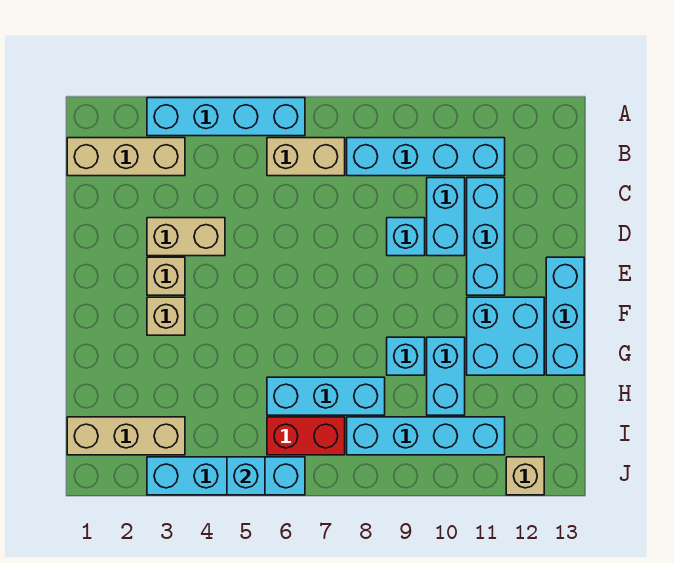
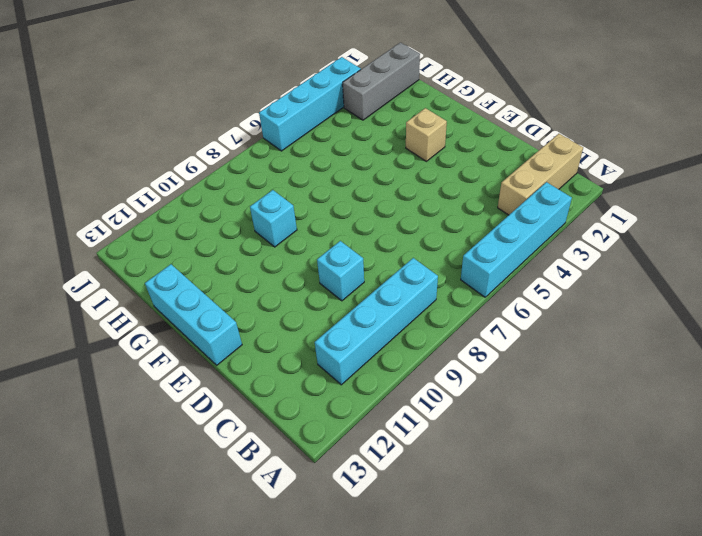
grey 1x3 brick [343,43,420,120] -> tan 1x3 brick [67,417,185,455]
none -> tan 1x2 brick [267,138,345,176]
none -> cyan 1x2 brick [427,178,465,256]
none -> cyan 1x3 brick [467,178,505,295]

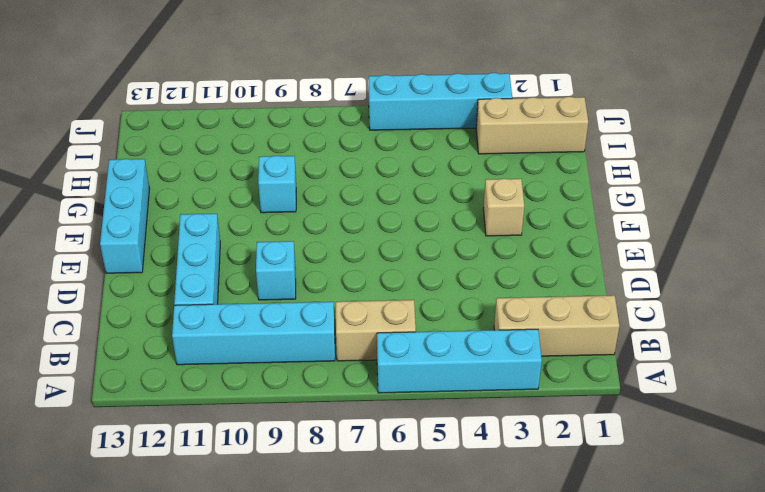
none -> cyan 1x2 brick [427,178,465,256]
none -> tan 1x2 brick [147,218,225,256]
none -> tan 1x1 brick [147,257,185,295]

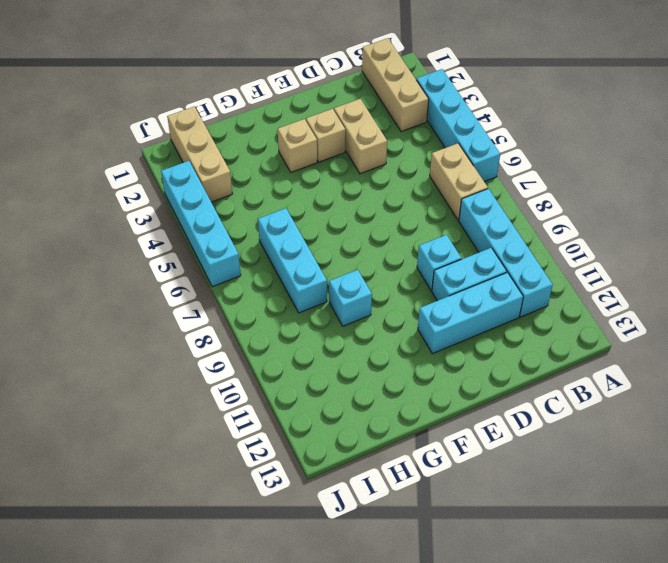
none -> cyan 1x3 brick [546,257,584,375]
none -> cyan 2x2 brick [467,297,544,375]
none -> cyan 1x2 brick [427,337,465,415]

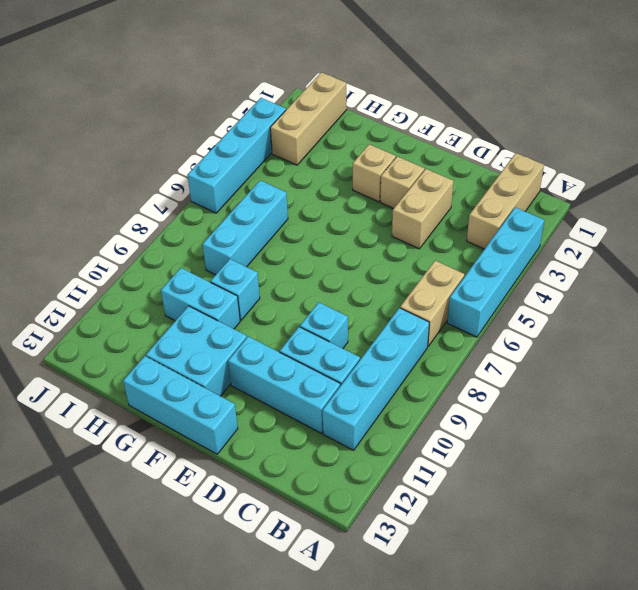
none -> red 1x2 brick [267,417,345,455]
none -> cyan 1x4 brick [347,417,505,455]
none -> tan 1x1 brick [506,457,544,495]

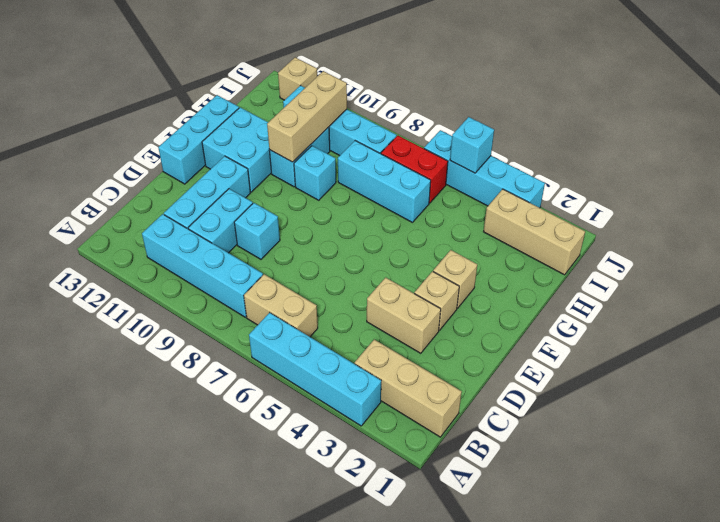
tan 1x3 brick [267,71,347,162] -> none

